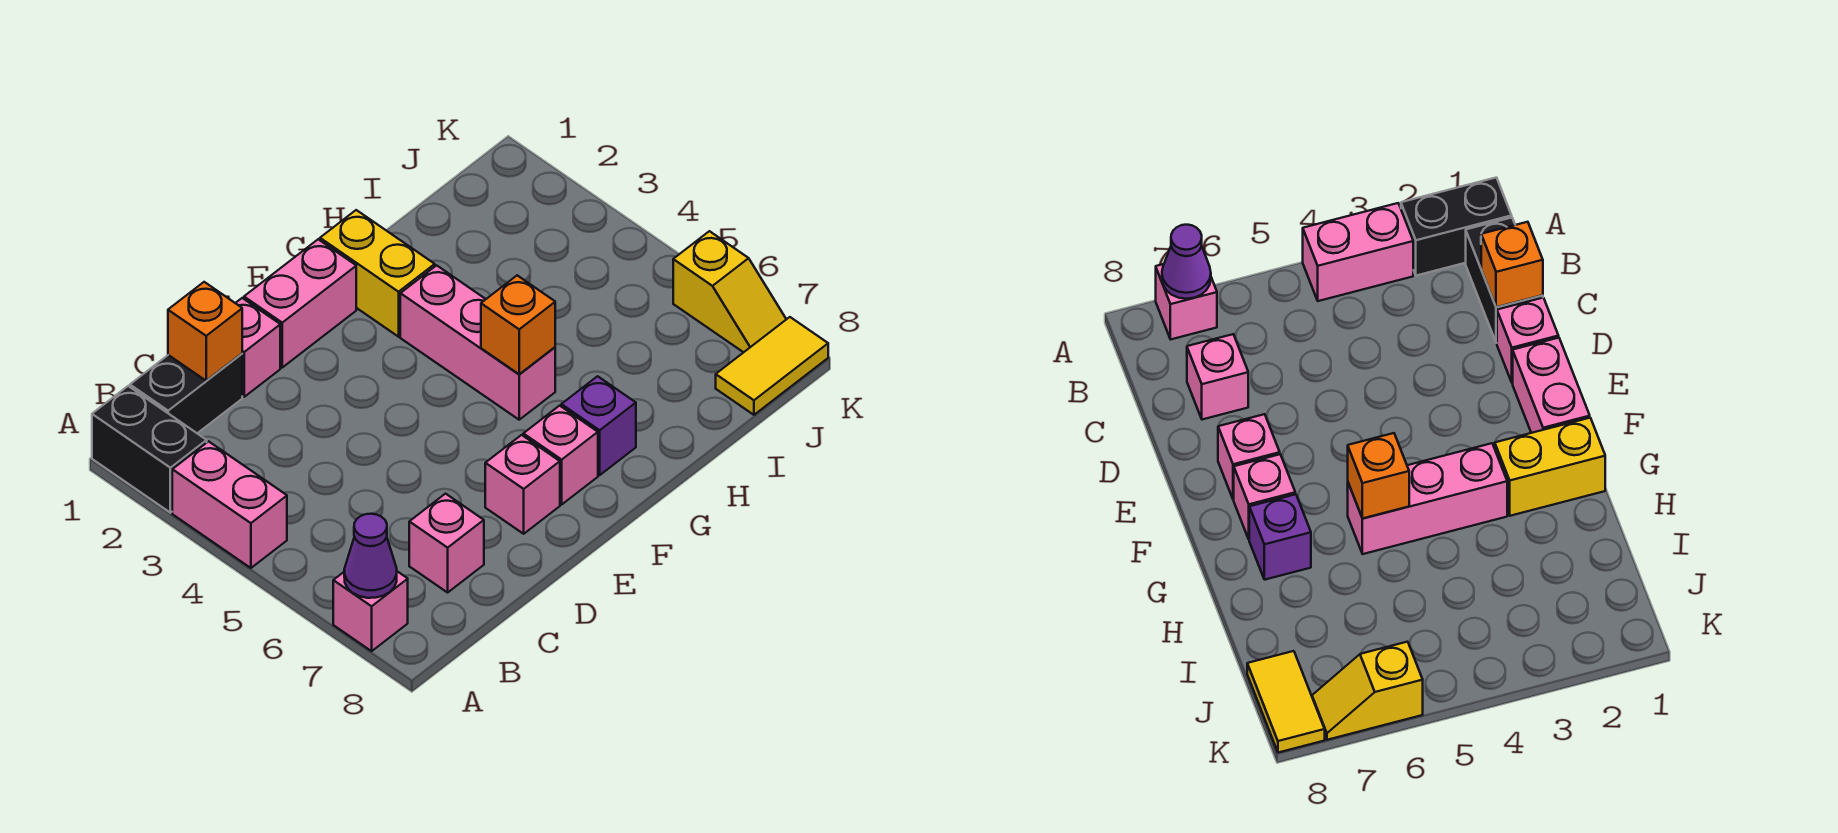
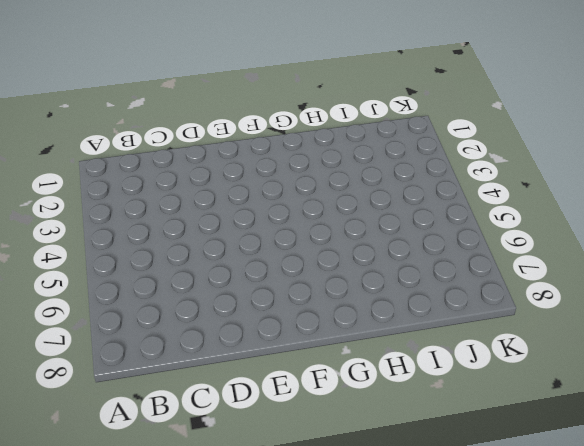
none -> black 1x2 brick [92,386,207,513]
none -> pink 1x2 brick [172,441,287,568]
none -> pink 1x1 brick [333,571,408,651]

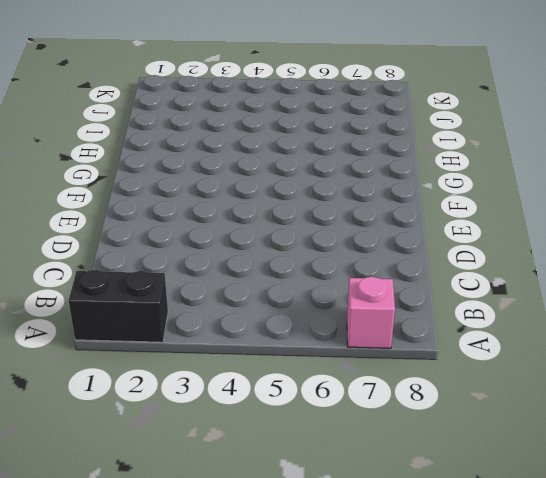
none -> pink 1x2 brick [172,441,287,568]
none -> black 1x2 brick [130,354,242,433]
none -> pink 1x1 brick [409,494,484,592]

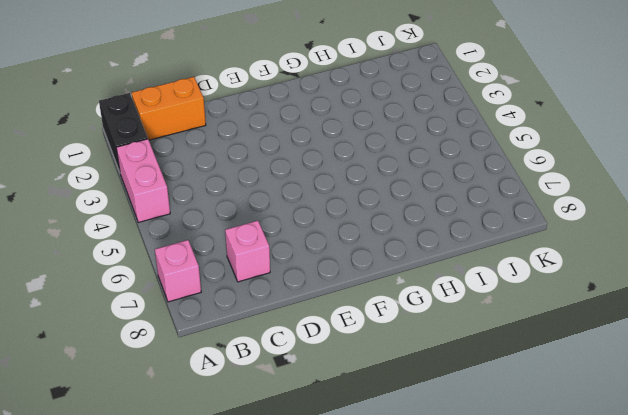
orange 1x2 brick [132,77,206,140] -> black 1x2 brick [130,354,242,433]
none -> pink 1x1 brick [236,298,280,397]
none -> pink 1x2 brick [244,239,356,367]
none -> pink 1x1 brick [485,435,560,534]

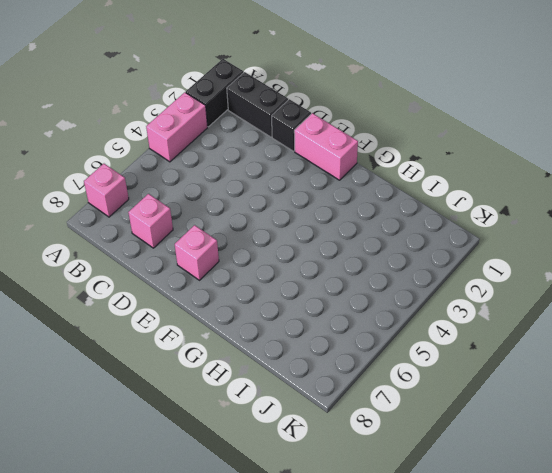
black 1x1 brick [272,99,311,151] -> pink 1x1 brick [236,298,280,397]
none -> pink 1x1 brick [523,406,598,504]
none -> yellow 1x2 brick [320,210,435,337]
none -> pink 1x3 brick [400,265,555,420]

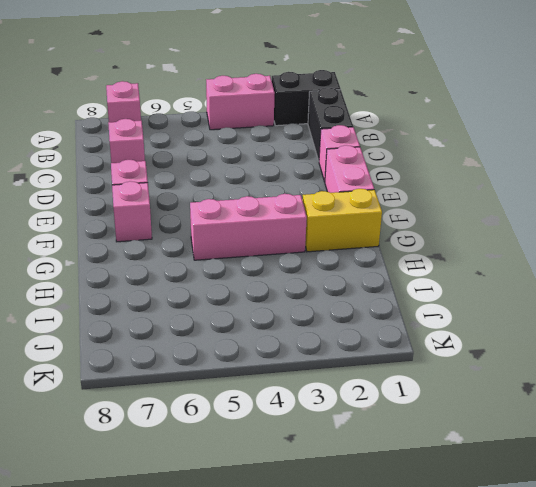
none -> purple 1x1 brick [561,376,636,475]
none -> yellow 1x2 tile [716,317,828,415]
none -> yellow 1x2 slope [673,231,786,352]

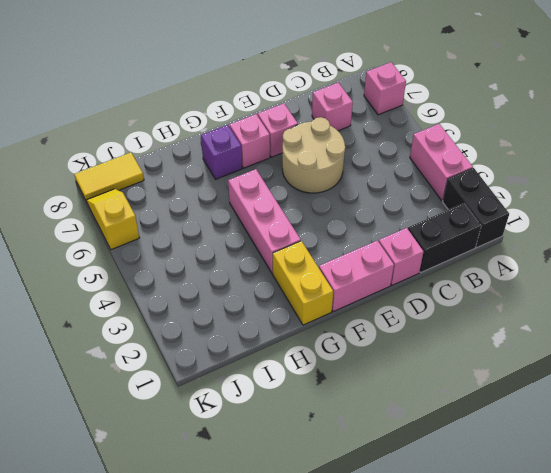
tan 2x2 round brick [282,117,345,193] -> none
none -> purple 1x1 cone [344,514,397,598]
none -> orange 1x1 brick [168,282,242,381]
none -> orange 1x1 brick [481,275,555,374]

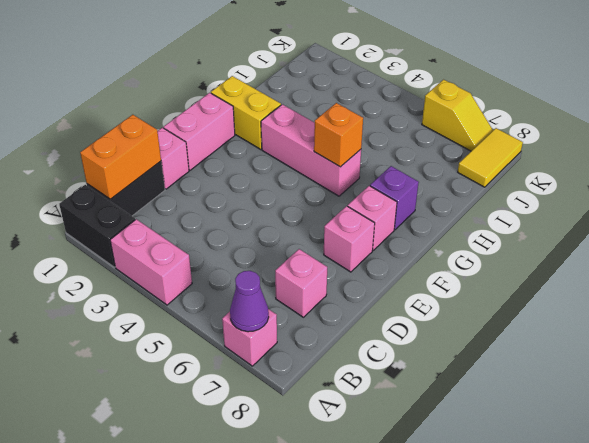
orange 1x2 brick [80,115,161,199] -> orange 1x1 brick [168,282,242,381]

